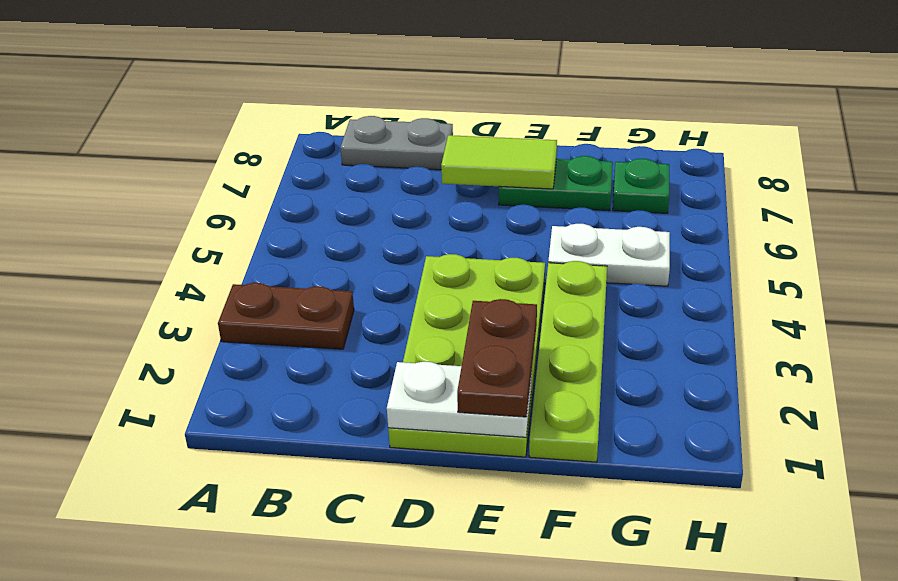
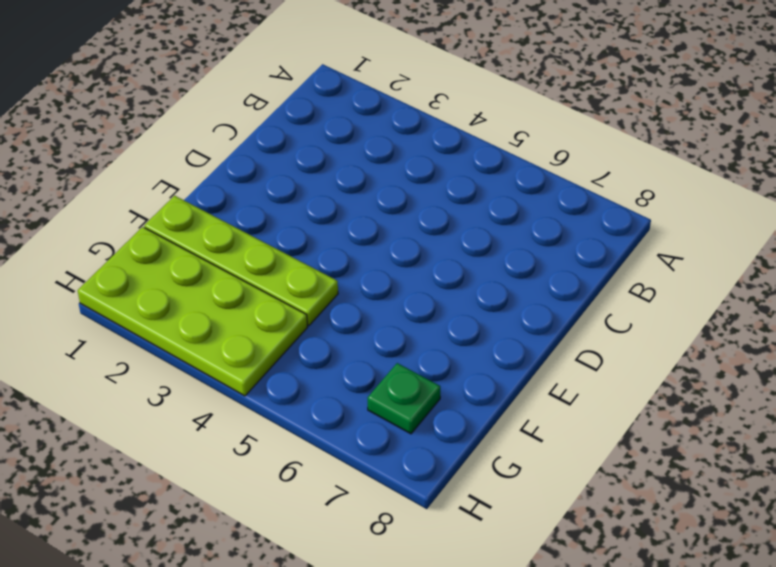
lime 2x4 plate [78,227,308,396] -> lime 2x4 plate moved to [388,254,545,457]
none -> brown 1x2 plate [218,283,354,349]
none -> grey 1x2 plate [340,116,453,170]

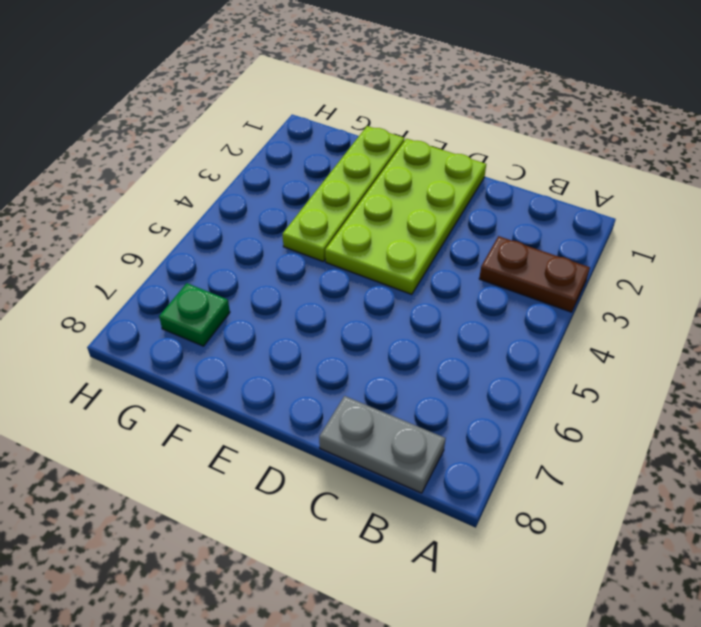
none -> green 1x2 plate [499,156,613,211]
none -> white 1x2 plate [548,224,670,286]

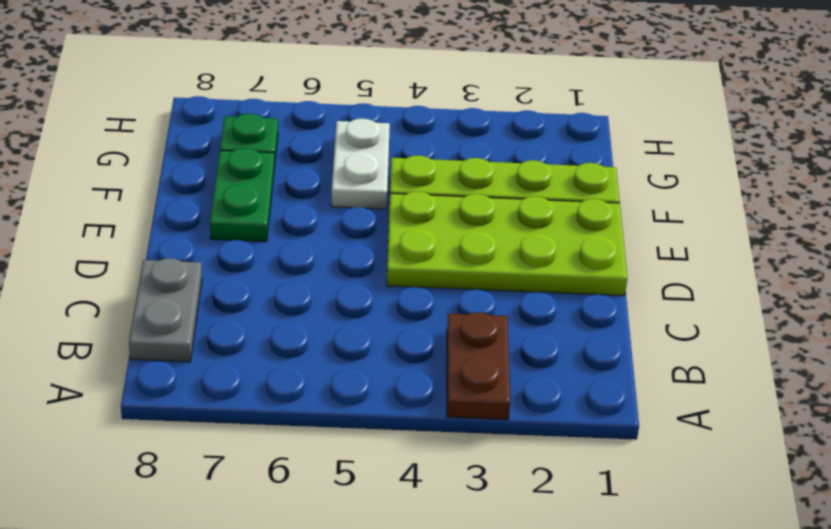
none -> white 1x2 plate [387,362,532,437]
none -> lime 1x2 tile [441,135,557,189]

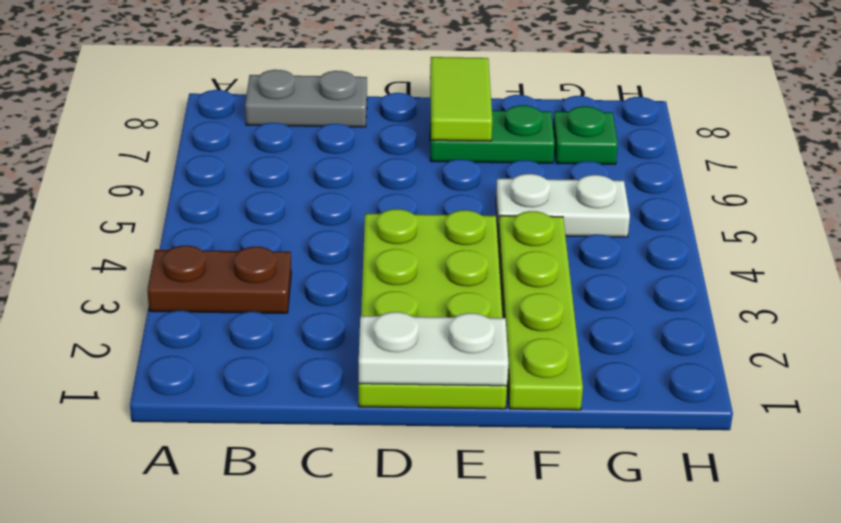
lime 1x2 tile [430,57,492,141] -> lime 1x2 tile turned to [441,135,557,189]
none -> brown 1x2 plate [457,299,537,417]

